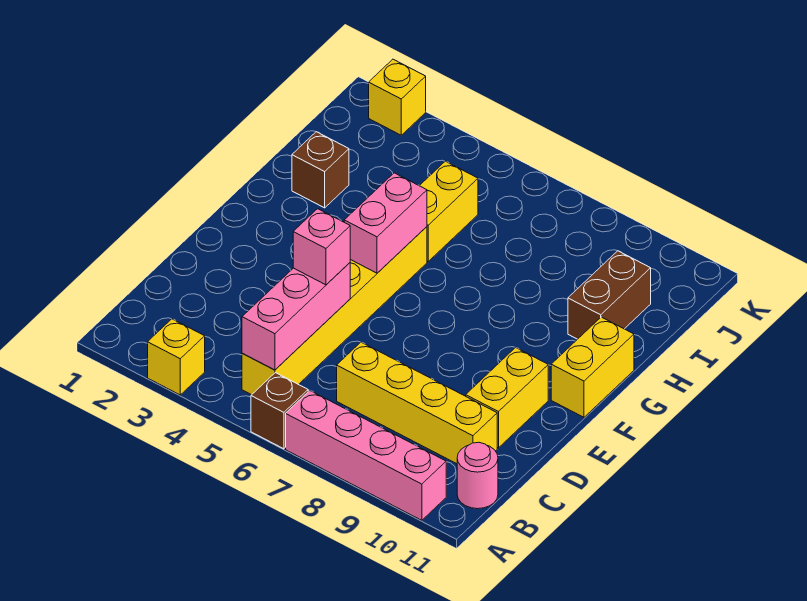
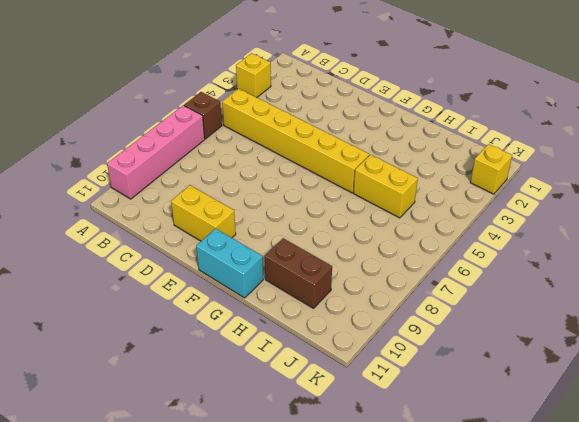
cyan 1x2 brick [196,228,263,298] -> yellow 1x2 brick [551,317,634,417]
none -> pink 1x1 round brick [457,442,498,509]
none -> yellow 1x4 brick [337,342,497,464]
none -> brown 1x1 brick [292,132,349,208]

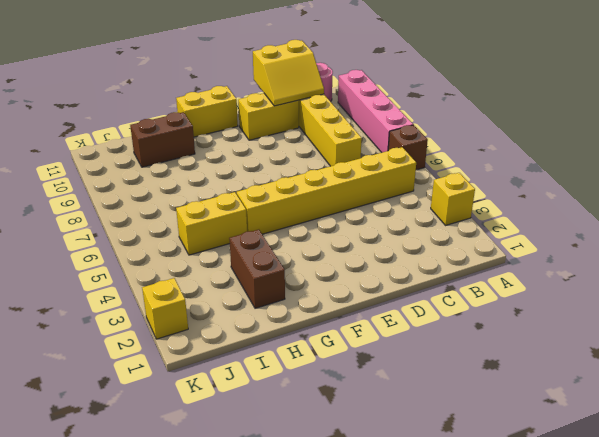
yellow 2x2 slope [253,40,324,106] -> none
brown 1x2 brick [229,230,285,308] -> brown 1x1 brick [292,132,349,208]
none -> pink 1x3 brick [242,263,350,370]
none -> pink 1x2 brick [344,173,427,273]
none -> pink 1x1 brick [293,209,350,285]

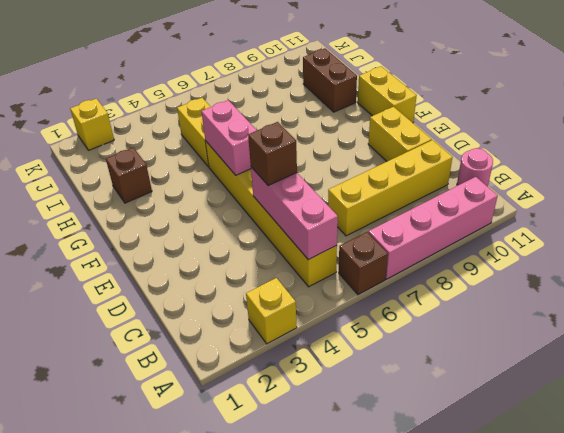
brown 1x1 brick [248,122,297,186] -> pink 1x1 brick [293,209,350,285]

